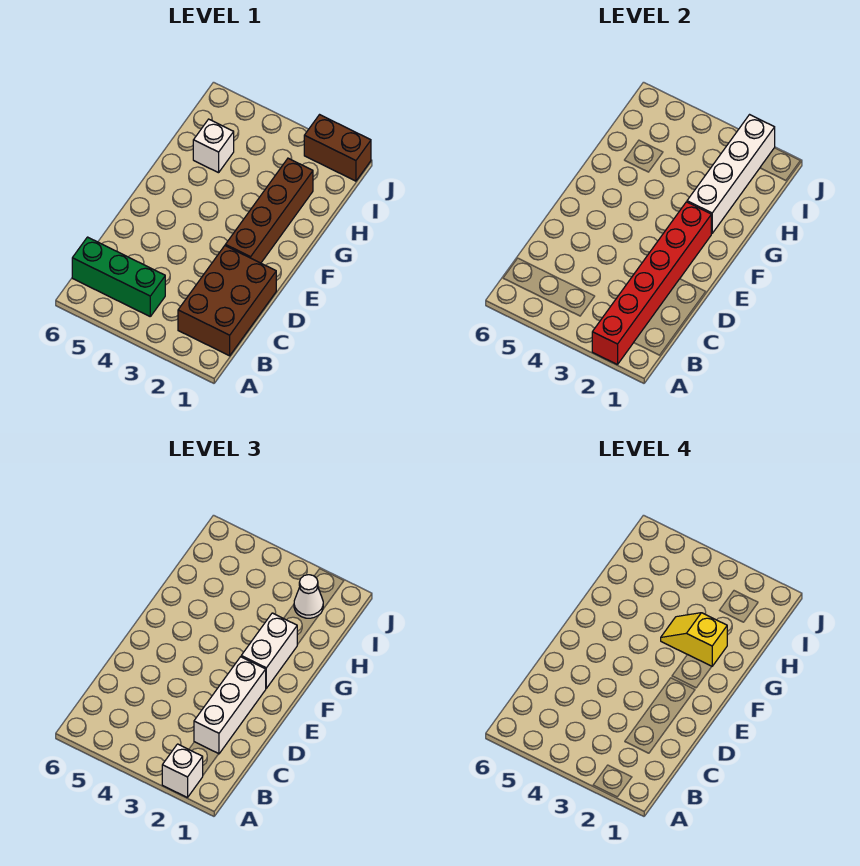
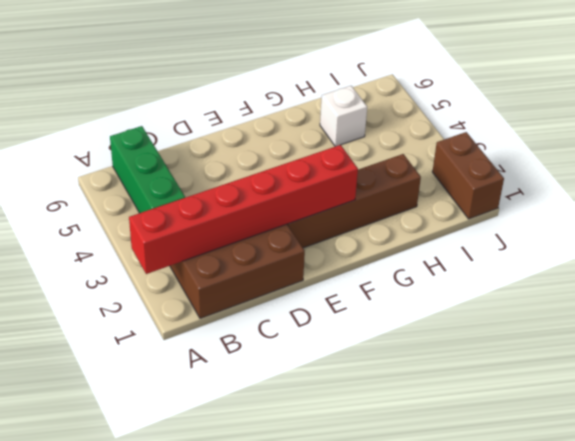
none -> white 1x4 brick [687,115,775,234]
none -> white 1x1 brick [162,744,203,798]
none -> white 1x3 brick [194,657,266,754]

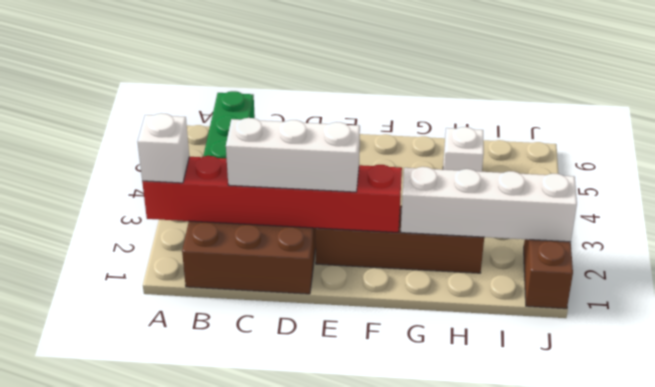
none -> white 1x2 brick [241,613,297,688]
none -> white 1x1 cone [294,575,323,618]
none -> yellow 1x2 slope [661,613,727,666]

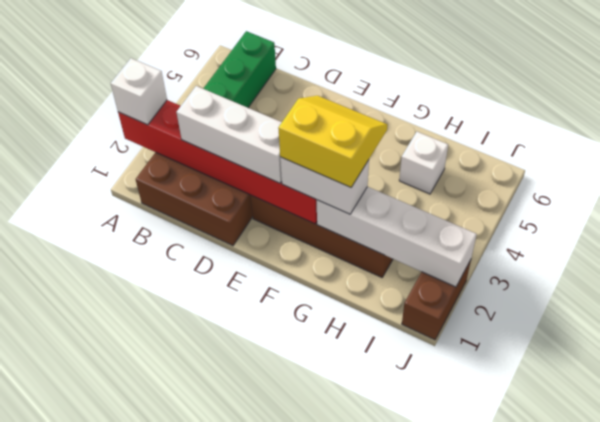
yellow 2x2 slope [278,96,388,187] -> yellow 1x2 slope [661,613,727,666]
none -> white 1x1 cone [294,575,323,618]

